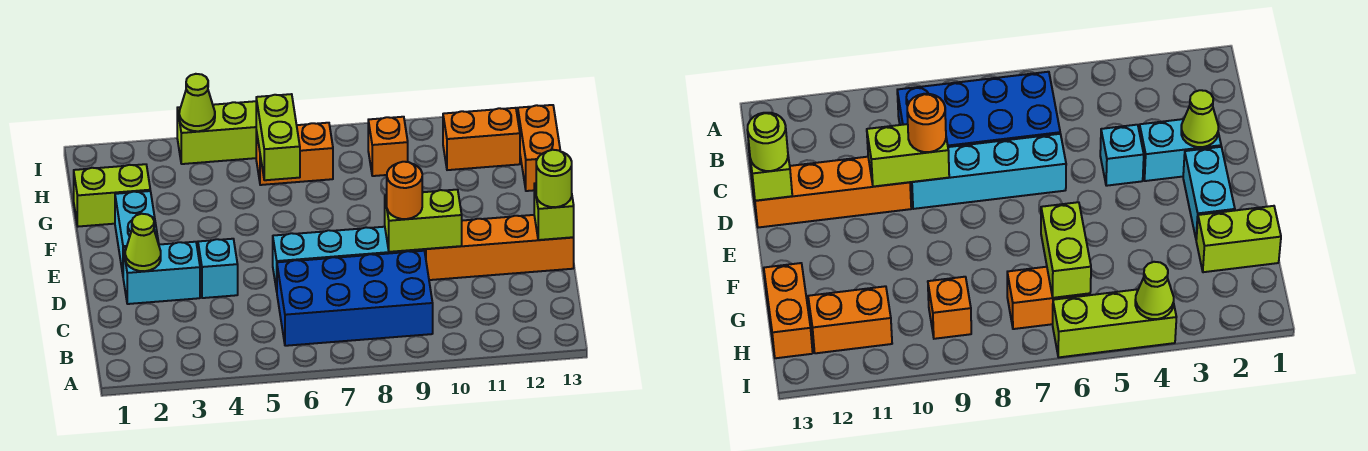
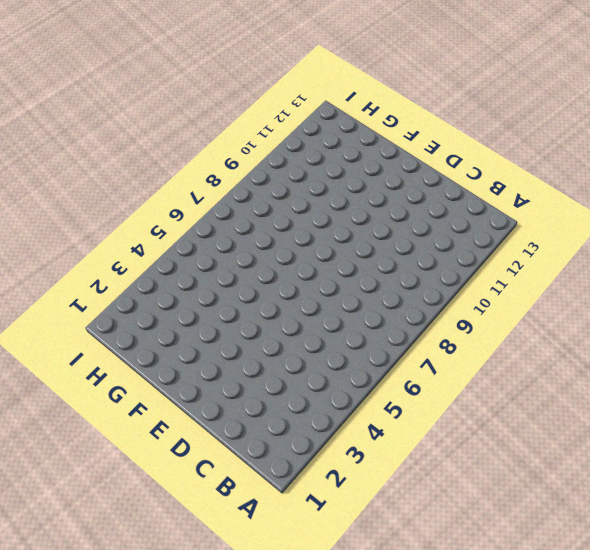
none -> blue 2x4 brick [277,251,433,346]
none -> cyan 1x2 brick [123,242,200,304]
none -> cyan 1x1 brick [198,239,238,298]

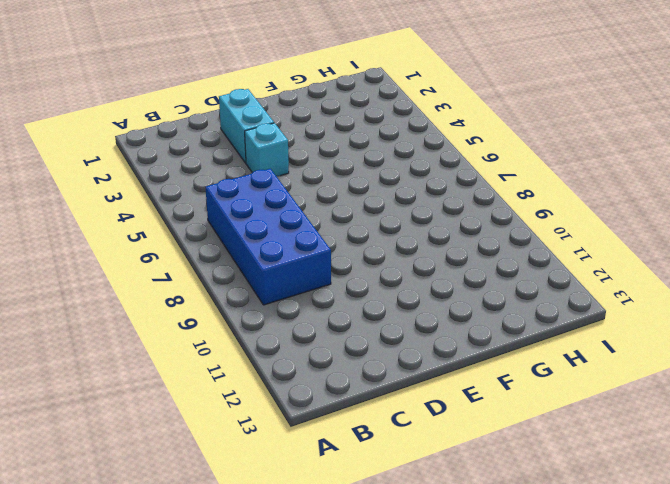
none -> cyan 1x4 brick [273,227,424,291]
none -> orange 1x4 brick [424,215,574,280]
none -> cyan 1x2 brick [115,191,159,273]

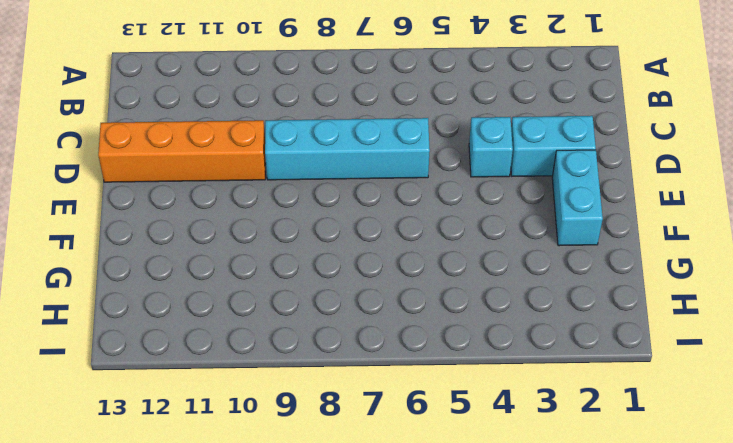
none -> blue 2x4 brick [277,251,433,346]
none -> lime 1x2 brick [74,164,150,227]
none -> orange 1x2 brick [518,105,560,191]

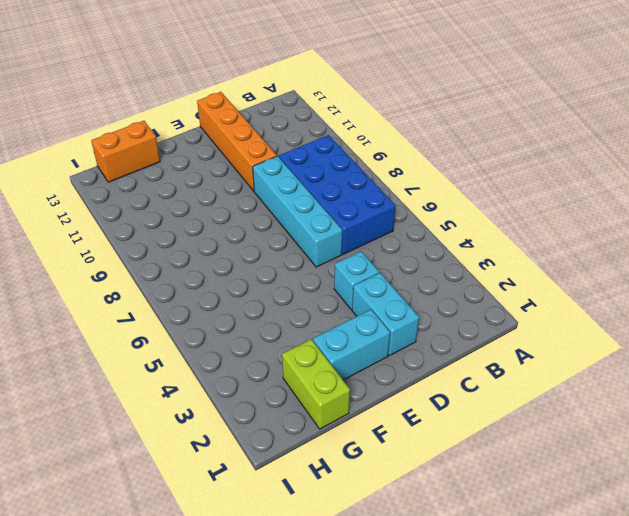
none -> orange 1x2 brick [256,123,333,185]
none -> orange 1x1 brick [368,117,408,176]
none -> orange 1x2 brick [443,108,520,170]

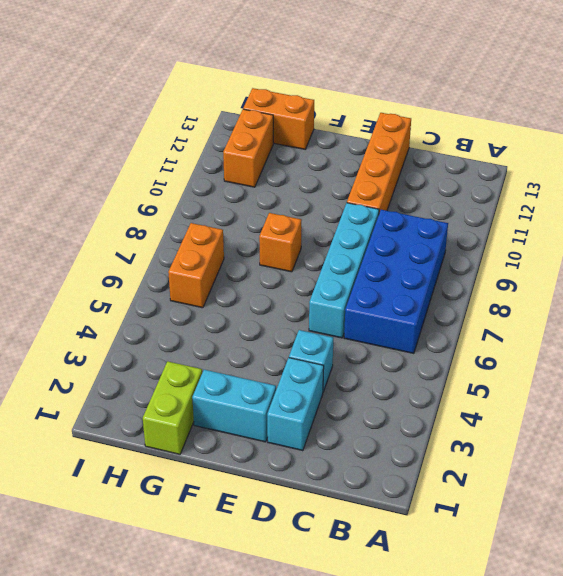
orange 1x1 brick [259,213,302,272] -> orange 1x1 brick moved to [368,117,408,176]
none -> lime 1x3 brick [177,101,256,164]
none -> lime 1x1 cone [125,214,161,271]
none -> lime 1x2 brick [385,190,462,252]

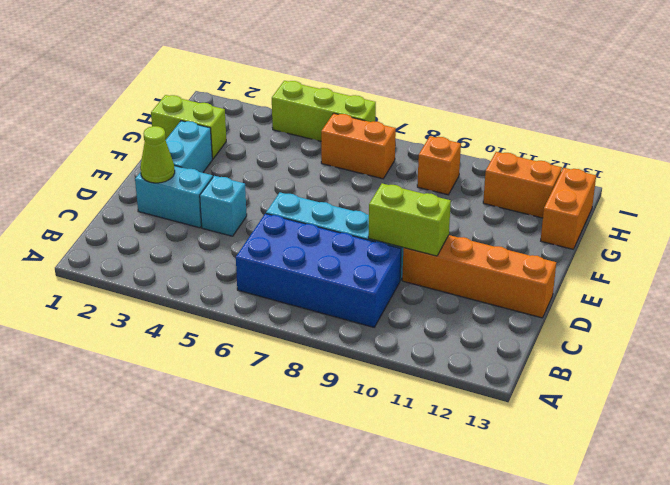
none -> lime 1x1 brick [534,183,574,240]
none -> lime 1x2 brick [256,94,300,180]
none -> lime 1x1 cone [179,74,215,131]

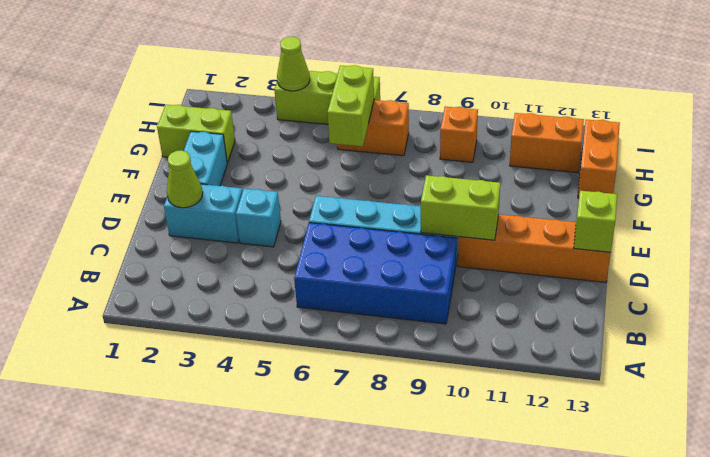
none -> orange 1x1 round brick [387,162,422,219]
none -> lime 1x1 round brick [536,150,572,207]

